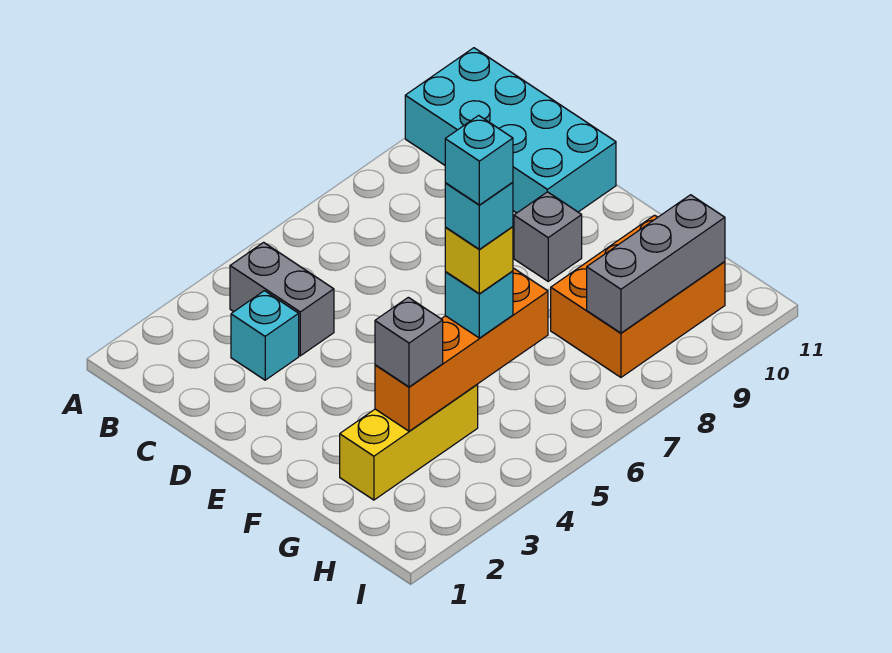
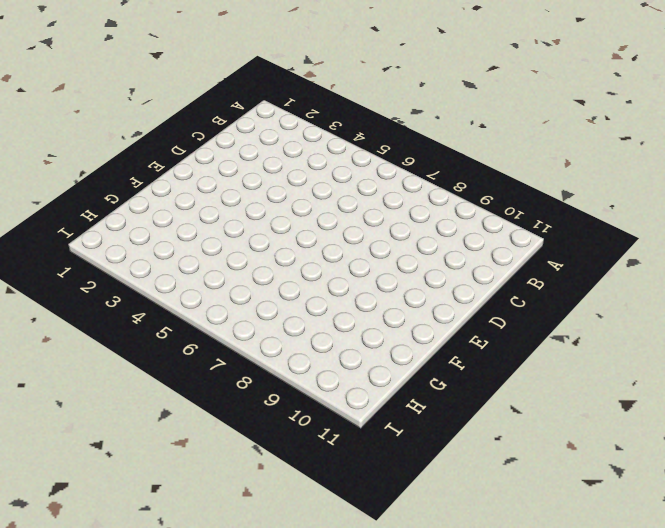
none -> cyan 2x4 brick [405,48,616,213]
none -> grey 1x2 brick [230,242,334,356]
none -> cyan 1x1 brick [231,291,299,380]

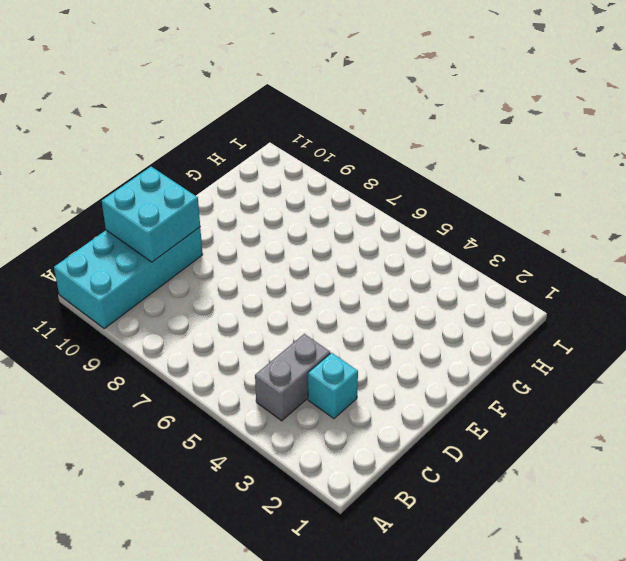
cyan 2x2 brick [102,167,200,262] -> none
none -> grey 1x1 brick [514,192,582,281]
none -> yellow 1x3 brick [340,384,478,500]
none -> orange 2x3 brick [551,215,725,377]

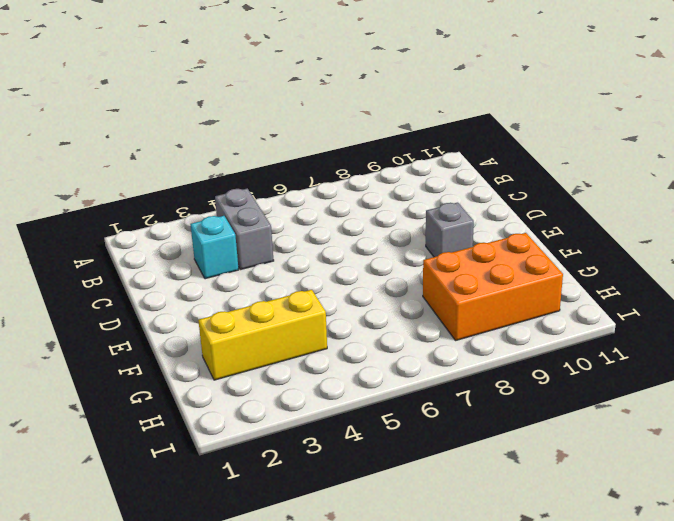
none -> cyan 2x4 brick [405,48,616,213]
none -> orange 1x4 brick [375,269,548,431]
none -> grey 1x3 brick [587,195,725,333]

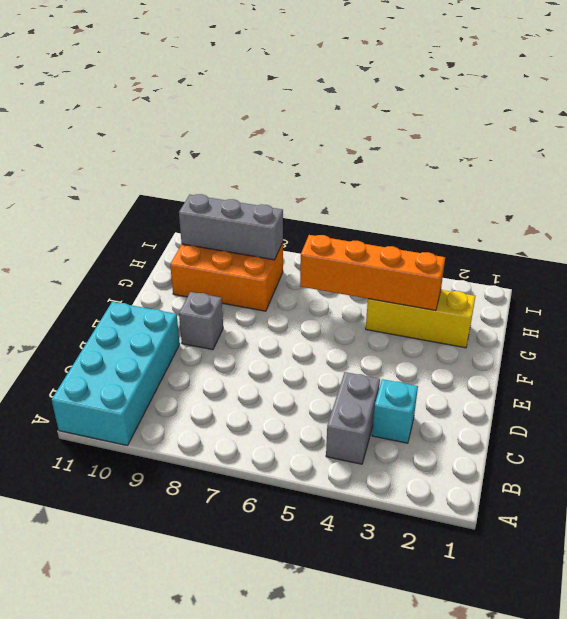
none -> grey 1x1 brick [375,297,443,387]
none -> cyan 1x1 brick [445,271,513,338]
none -> yellow 1x1 brick [445,227,513,294]

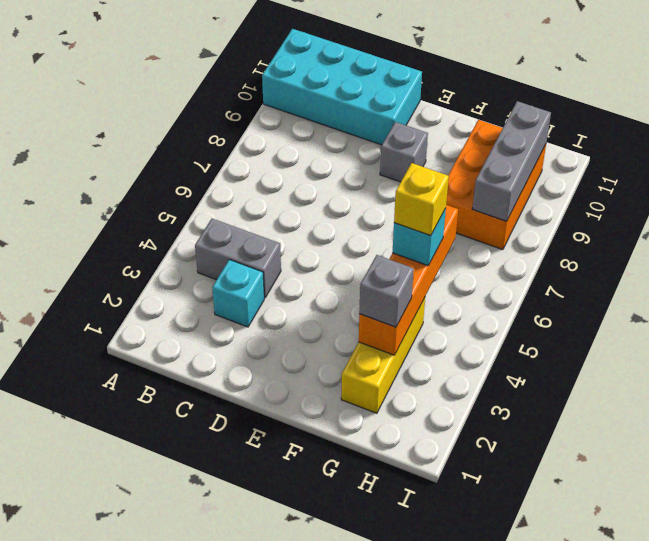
none -> cyan 1x1 brick [445,182,513,250]
none -> cyan 1x1 brick [445,115,513,205]

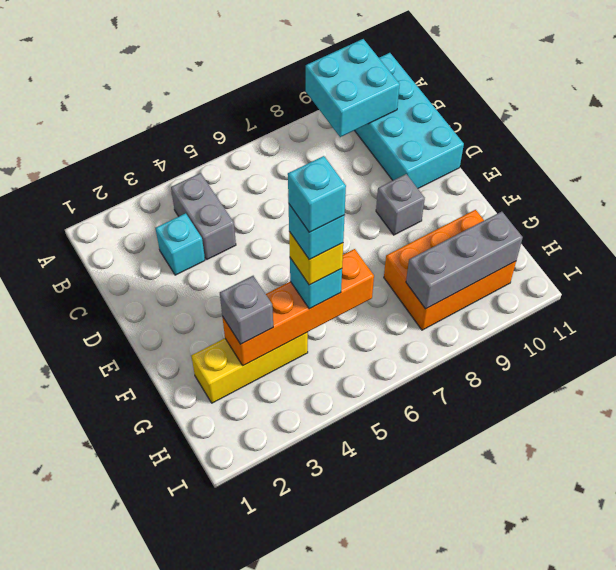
cyan 2x2 brick [306,39,400,137] -> none

